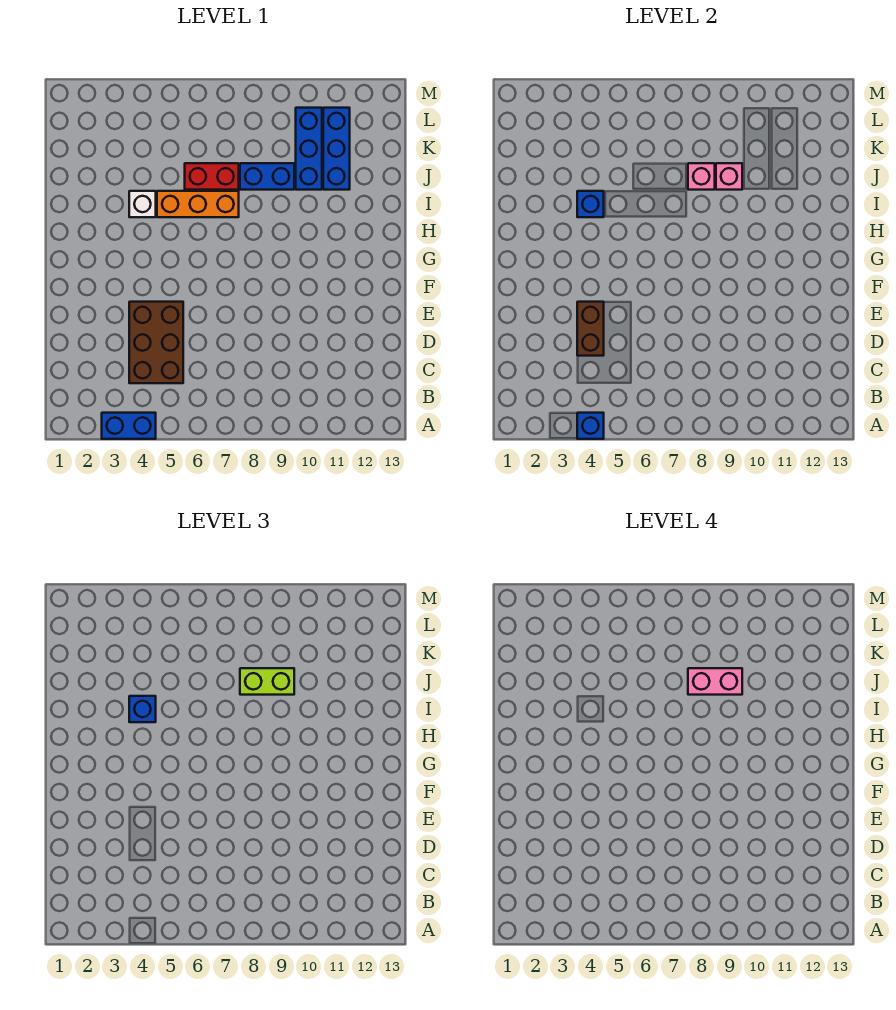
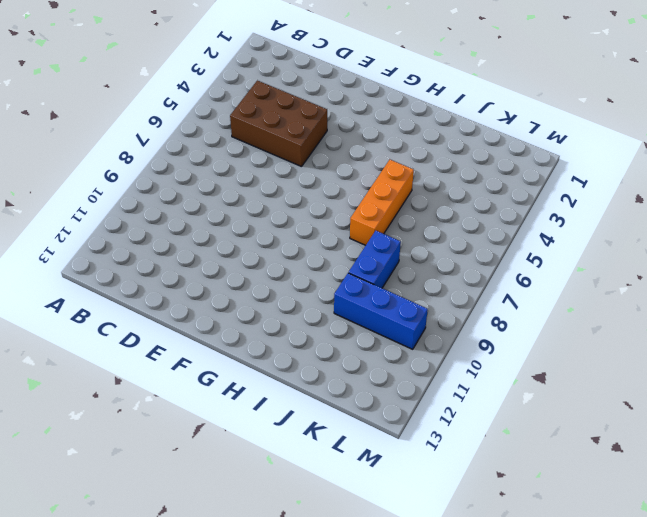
none -> blue 1x2 brick [102,413,156,439]
none -> white 1x1 brick [129,191,156,217]
none -> red 1x2 brick [185,163,239,190]

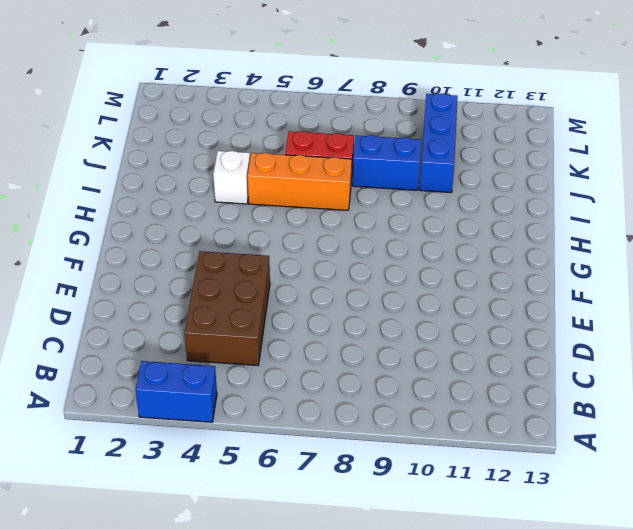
none -> blue 1x3 brick [323,108,350,190]
none -> blue 1x1 brick [577,413,604,439]
none -> brown 1x2 brick [577,302,604,356]

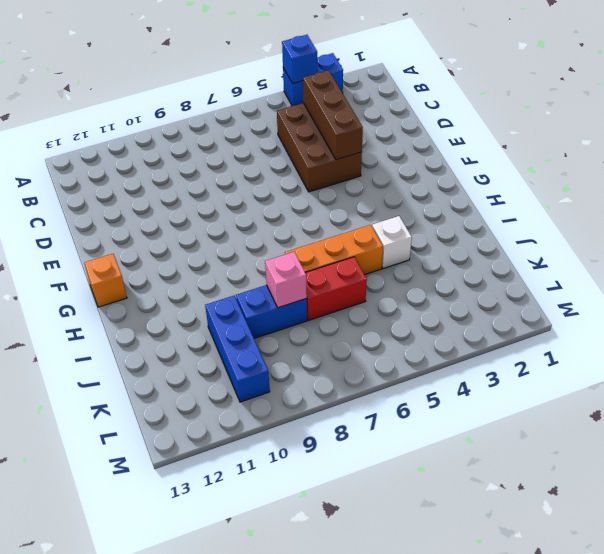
brown 1x3 brick [303,70,363,160] -> brown 1x2 brick [577,302,604,356]
orange 1x1 brick [84,254,127,307] -> none
none -> blue 1x3 brick [323,108,350,190]
none -> blue 1x1 brick [577,191,604,217]
none -> pink 1x1 brick [716,163,742,190]

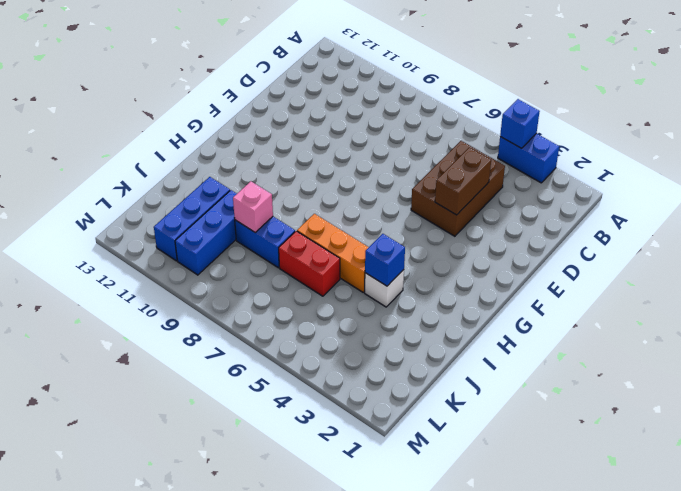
none -> pink 1x1 brick [688,163,715,190]
none -> blue 1x1 brick [129,696,156,722]
none -> lime 1x2 brick [240,668,294,695]

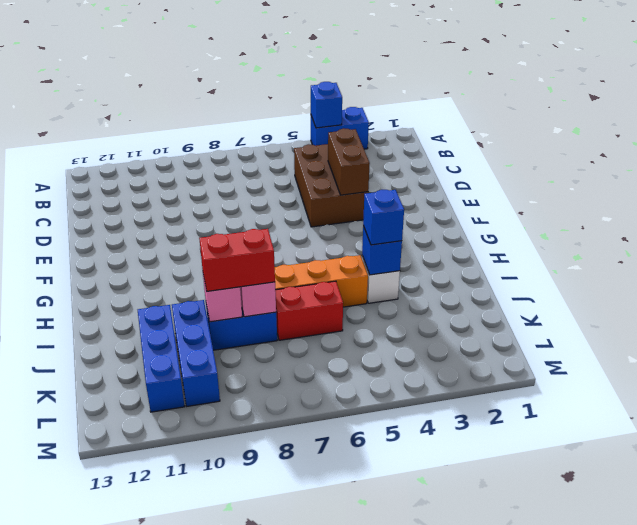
red 1x2 brick [199,229,275,291] -> lime 1x2 brick [240,668,294,695]
none -> pink 1x2 brick [688,668,742,695]

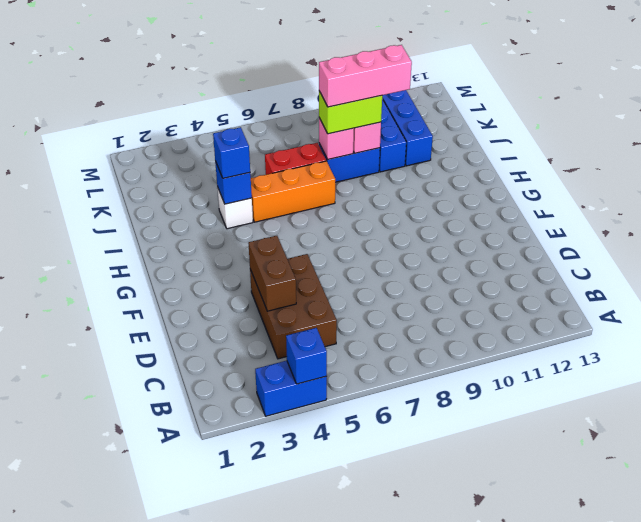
pink 1x3 brick [319,45,412,107] -> pink 1x2 brick [688,668,742,695]

